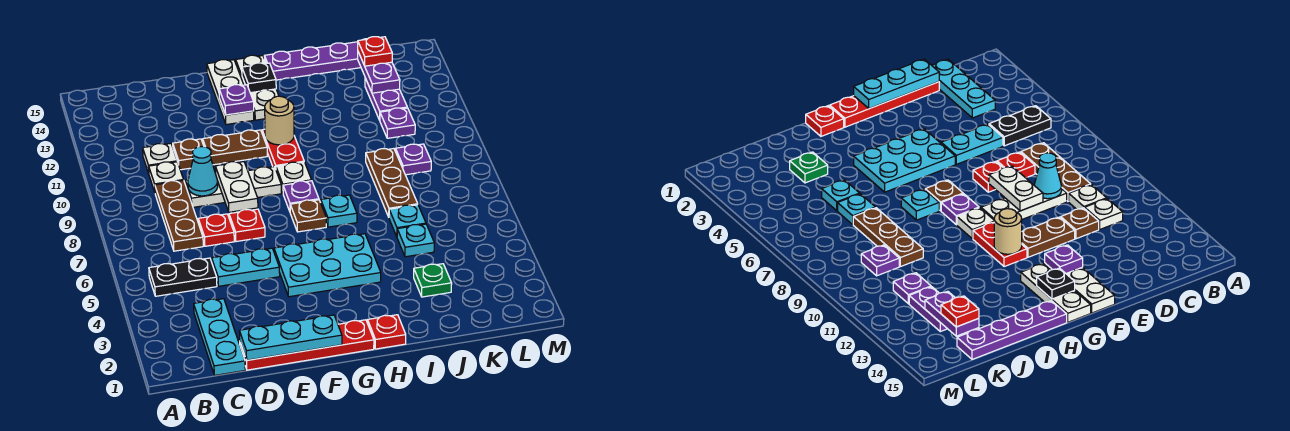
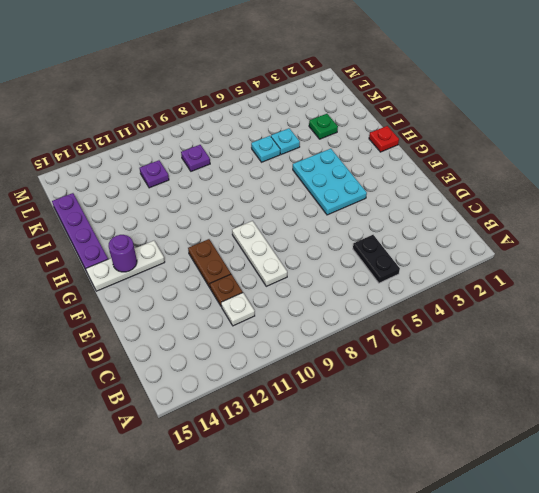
purple 1x1 round brick [109,235,137,272] -> black 1x1 plate [242,63,276,93]
none -> cyan 1x3 plate [194,299,245,375]
none -> brown 1x3 plate [155,180,203,251]
none -> white 1x1 plate [149,162,183,192]
none -> red 1x4 plate [240,320,374,370]

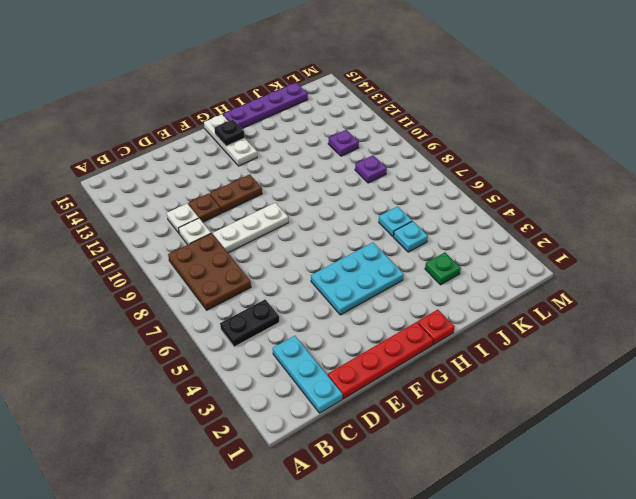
brown 2x3 plate [168,233,251,310] -> brown 1x3 plate [155,180,203,251]
none -> cyan 1x2 plate [212,248,280,286]
none -> red 1x1 plate [198,214,234,246]
none -> red 1x1 plate [229,209,265,242]
none -> white 1x3 plate [207,60,254,125]

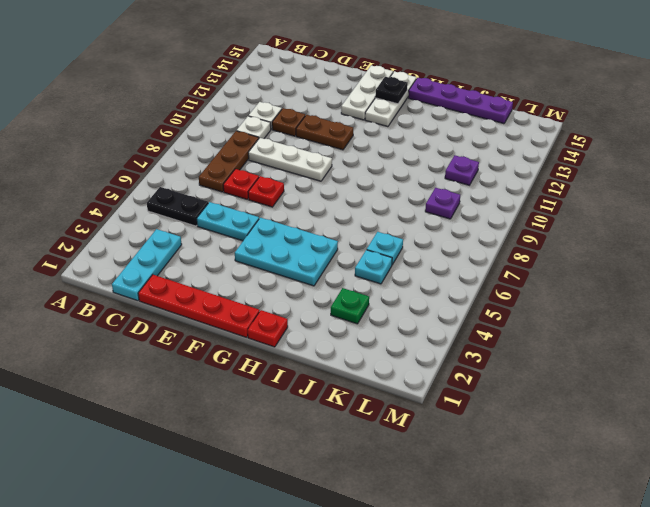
none -> brown 1x1 plate [290,200,326,232]
none -> purple 1x1 plate [283,181,319,211]
none -> white 1x1 plate [276,162,312,193]
none -> red 1x2 plate [262,129,304,169]

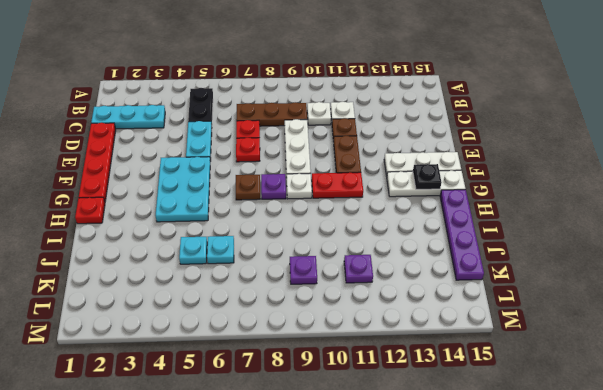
none -> cyan 1x1 plate [321,195,357,227]
none -> green 1x1 plate [414,264,452,297]
none -> brown 1x3 plate [366,149,418,217]
none -> purple 1x2 plate [365,78,407,120]

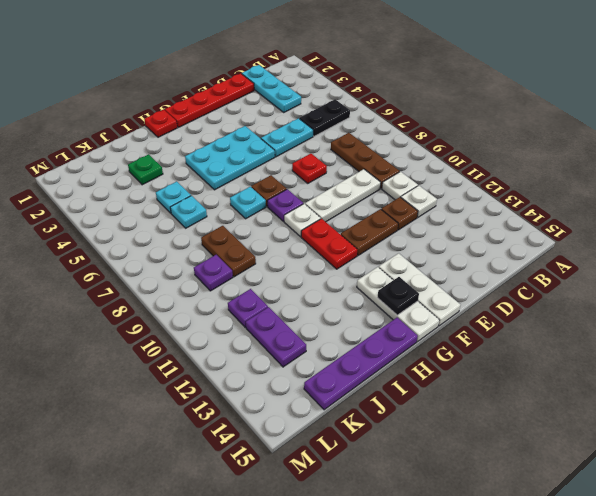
brown 1x2 plate [201,226,256,277] -> brown 1x3 plate [366,149,418,217]
none -> red 1x1 plate [198,214,234,246]
none -> cyan 1x3 plate [239,315,342,360]
none -> cyan 1x1 cone [188,147,218,196]
none -> white 1x2 plate [215,162,258,212]

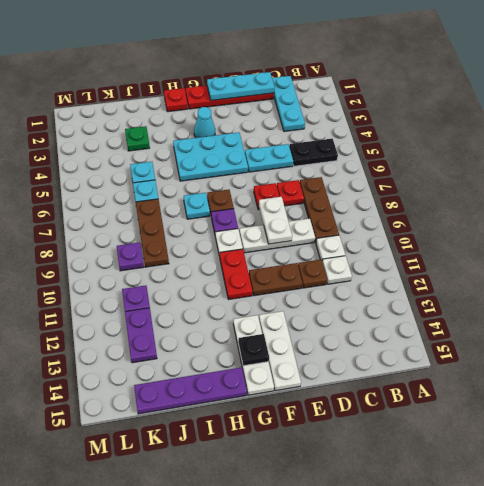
cyan 1x1 cone [194,107,215,138] -> cyan 1x1 cone moved to [188,147,218,196]
none -> purple 1x1 plate [219,85,254,115]
none -> tan 1x1 round brick [265,96,294,145]
none -> purple 1x2 plate [358,52,400,93]
none -> red 1x1 plate [358,37,392,66]

